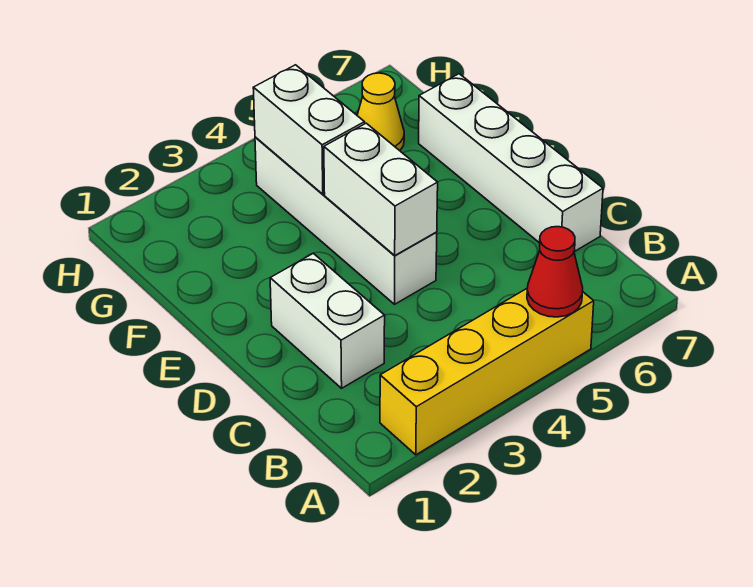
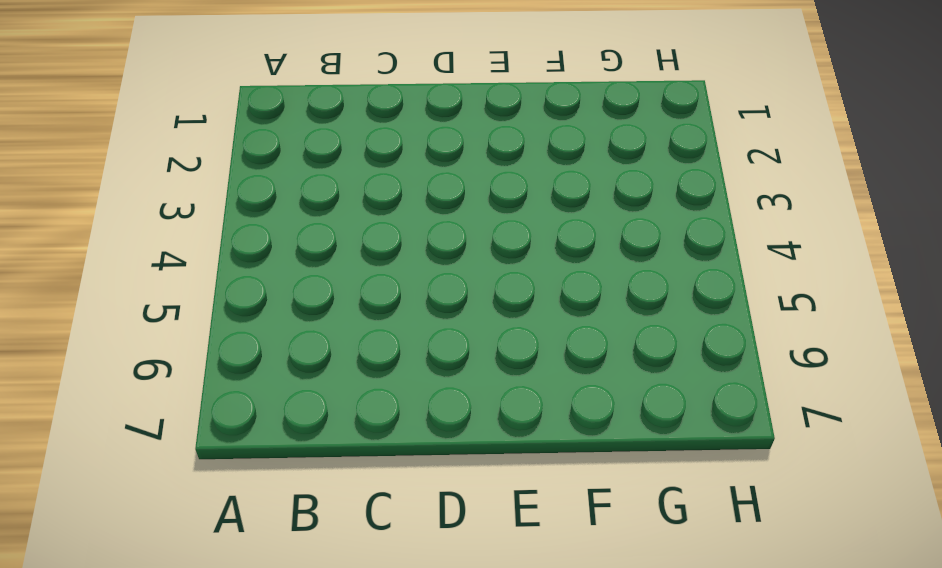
none -> yellow 1x4 brick [380,289,594,455]
none -> white 1x2 brick [270,253,385,388]

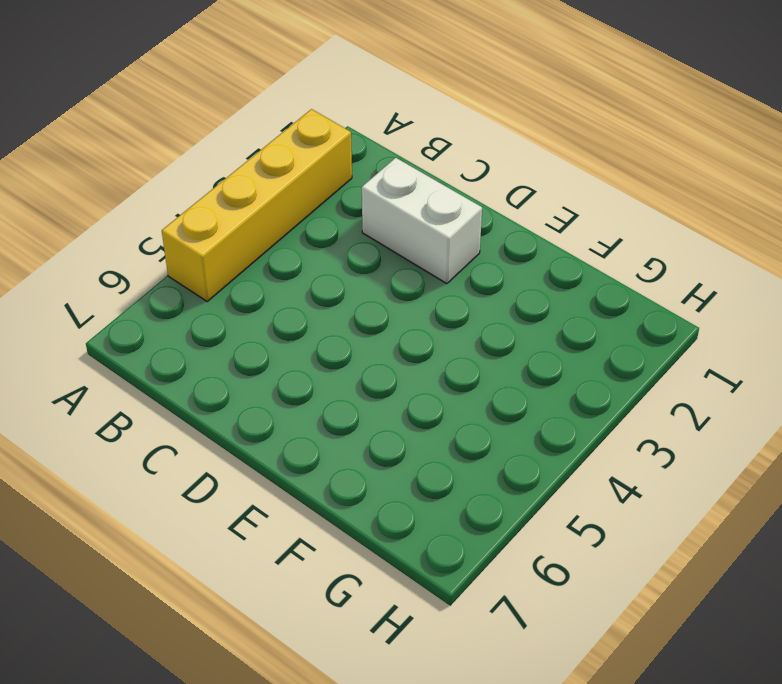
none -> white 1x4 brick [419,74,603,252]
none -> white 1x4 brick [255,137,437,304]

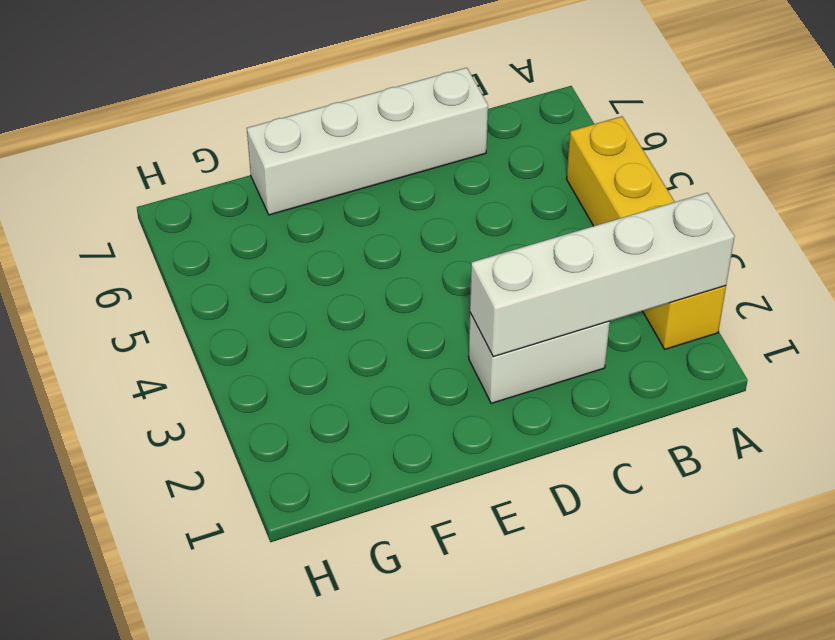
white 1x4 brick [470,193,735,357] -> white 1x4 brick moved to [255,137,437,304]
none -> yellow 1x1 cone [357,73,404,151]
none -> red 1x1 cone [527,227,583,317]

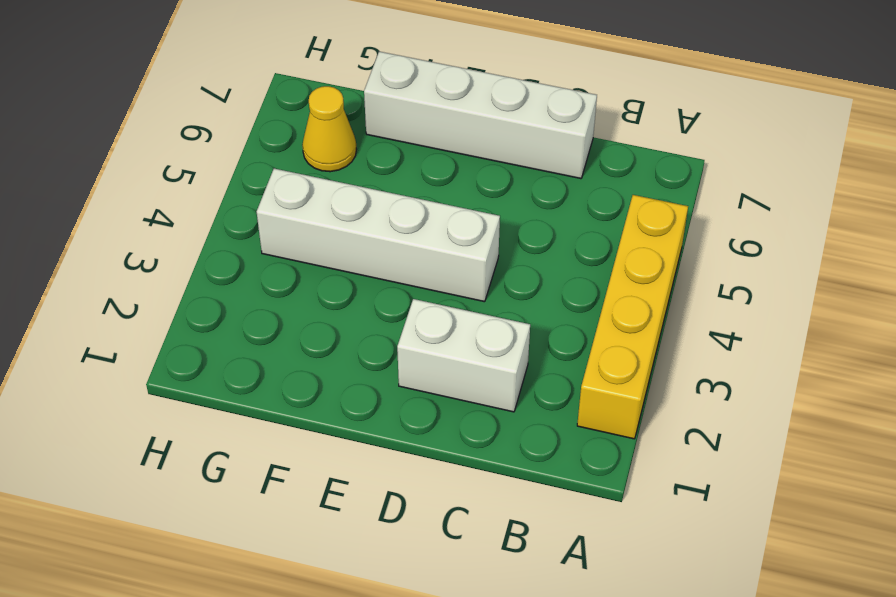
none -> red 1x1 cone [527,227,583,317]
none -> white 1x2 brick [324,123,438,256]

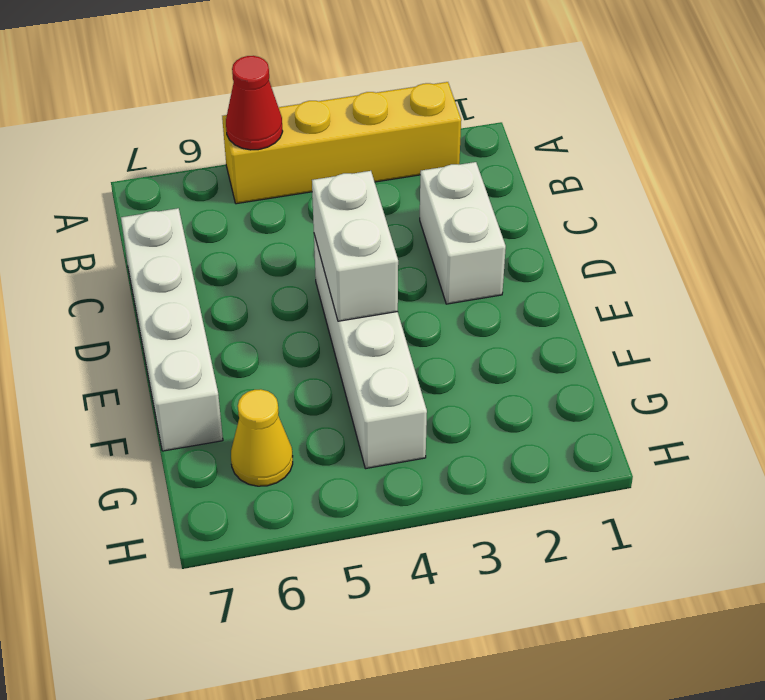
none -> white 1x2 brick [253,65,365,194]

